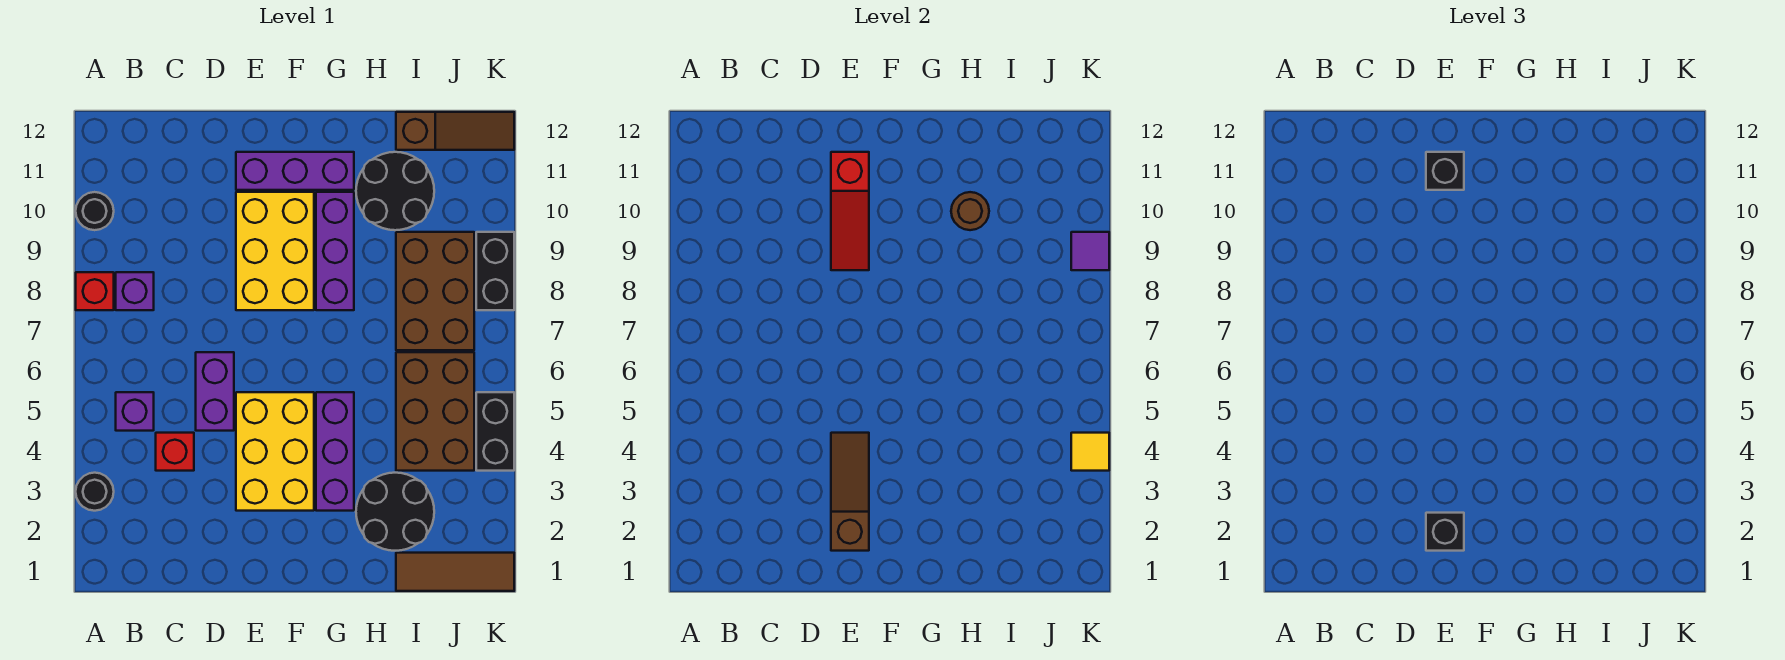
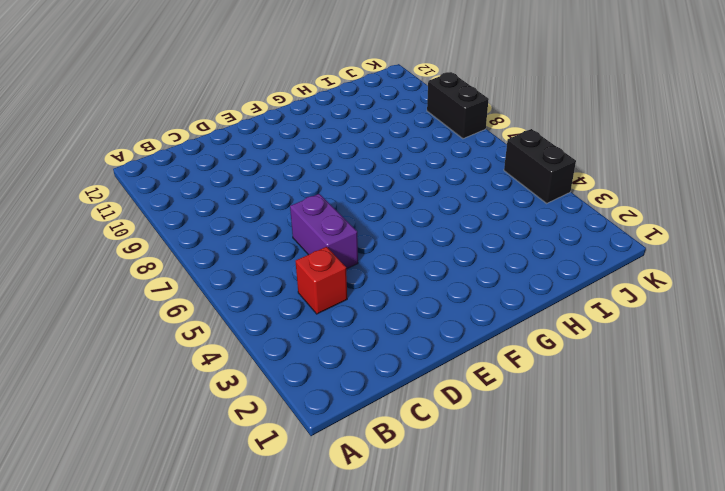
none -> black 1x1 round brick [76,473,114,511]
none -> red 1x1 brick [76,272,114,310]
none -> black 1x1 round brick [76,192,114,230]

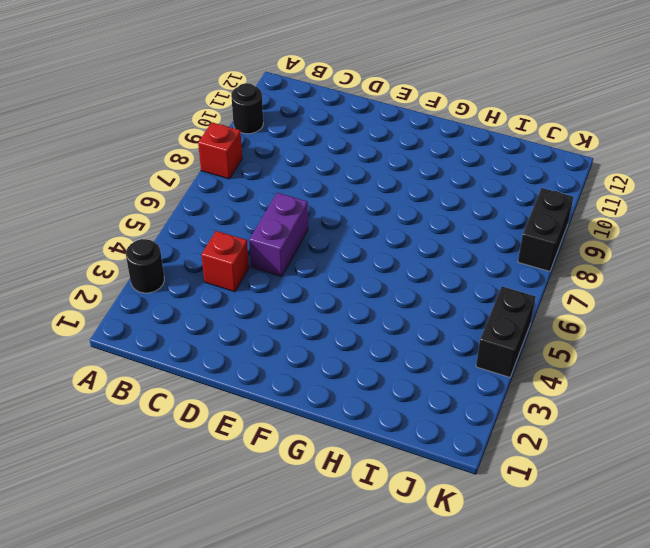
none -> purple 1x1 brick [116,392,154,431]
none -> purple 1x1 brick [116,272,154,310]
none -> yellow 2x3 brick [236,392,314,511]

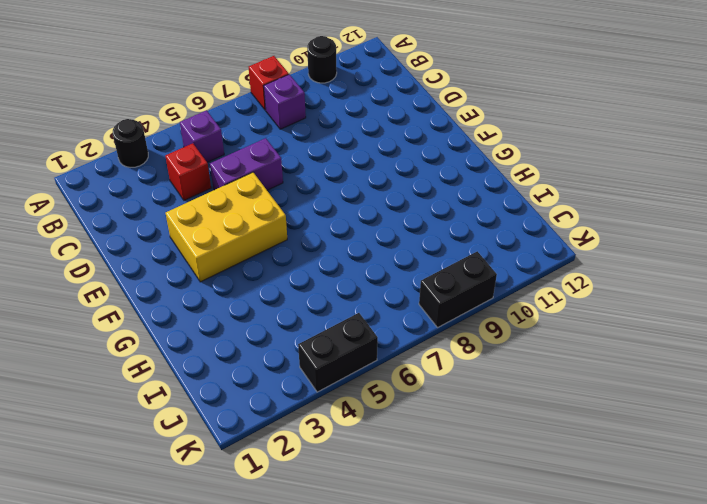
none -> yellow 2x3 brick [236,192,314,310]
none -> purple 1x3 brick [236,152,354,190]
none -> purple 1x3 brick [316,392,354,511]

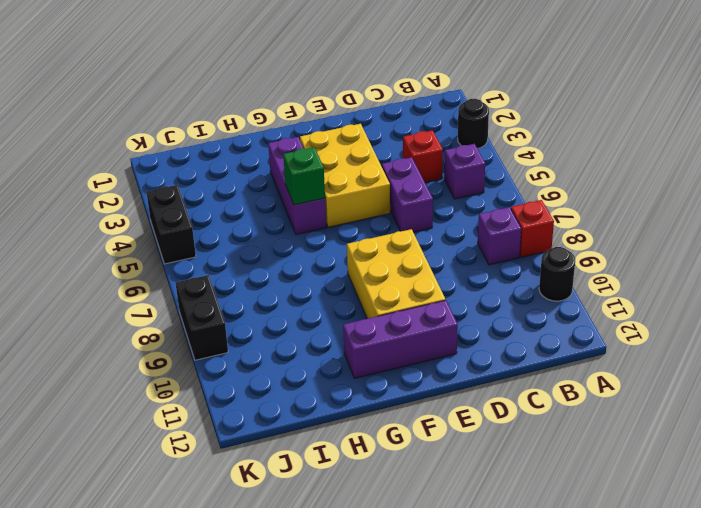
green 1x1 brick [283,147,325,205] -> none
none -> purple 1x3 brick [316,192,354,310]
none -> black 2x2 round brick [356,473,434,551]
none -> black 2x2 round brick [356,152,434,230]

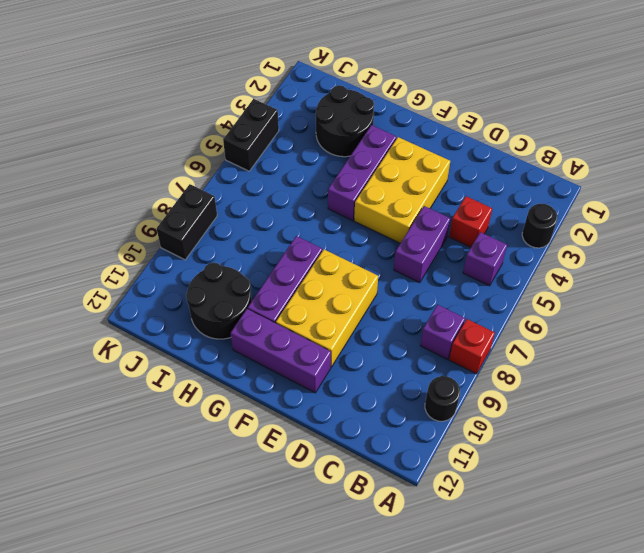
none -> brown 1x3 tile [396,553,514,591]
none -> brown 2x3 brick [396,352,474,471]
none -> brown 2x3 brick [396,232,474,350]

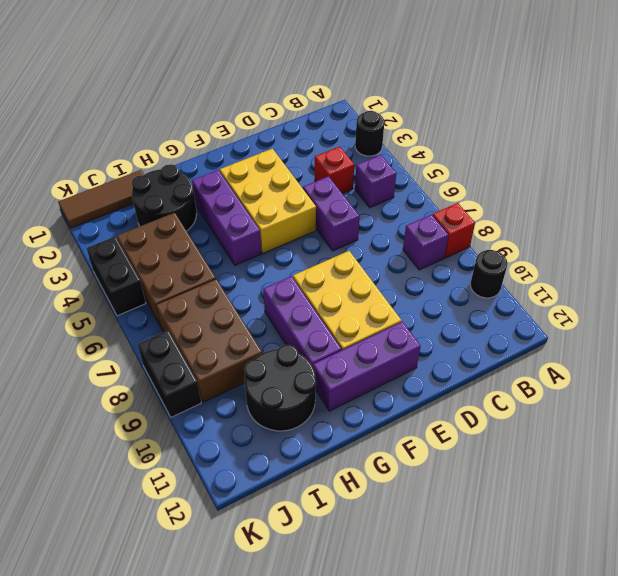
none -> brown 1x3 slope [396,112,514,150]
none -> brown 1x3 slope [831,433,869,551]
none -> red 1x3 slope [831,152,869,270]

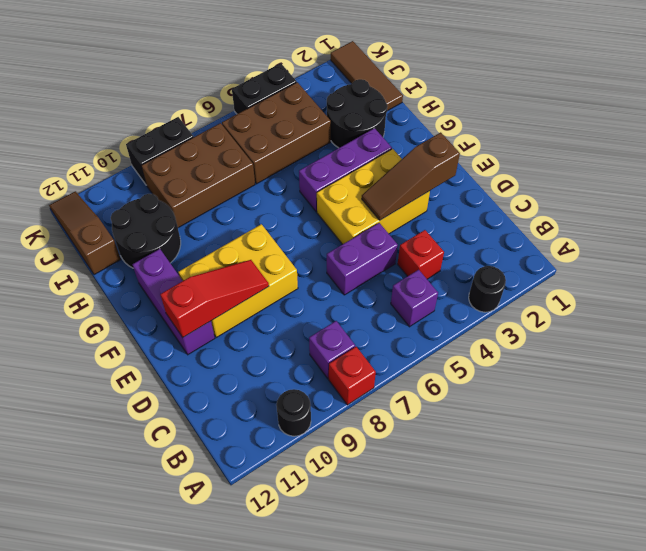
none -> purple 1x3 brick [316,192,354,310]
none -> brown 1x1 round brick [951,192,989,230]
none -> yellow 1x1 tile [1071,433,1109,471]

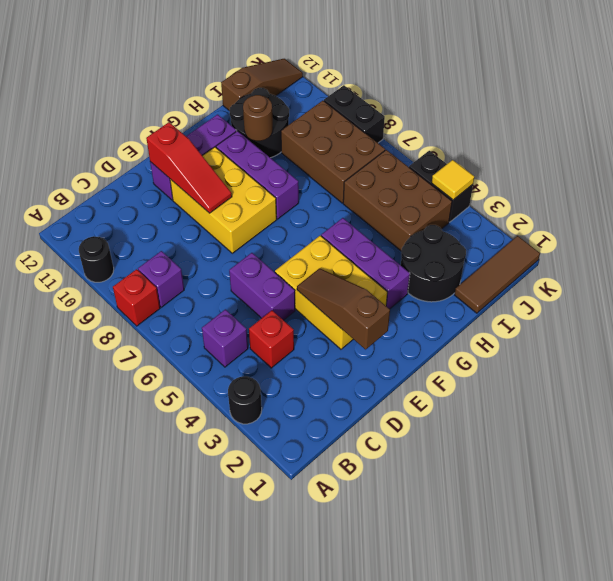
none -> purple 1x1 tile [1071,232,1109,270]
none -> black 1x1 brick [1426,513,1464,551]
none -> black 1x1 brick [1426,152,1464,190]

